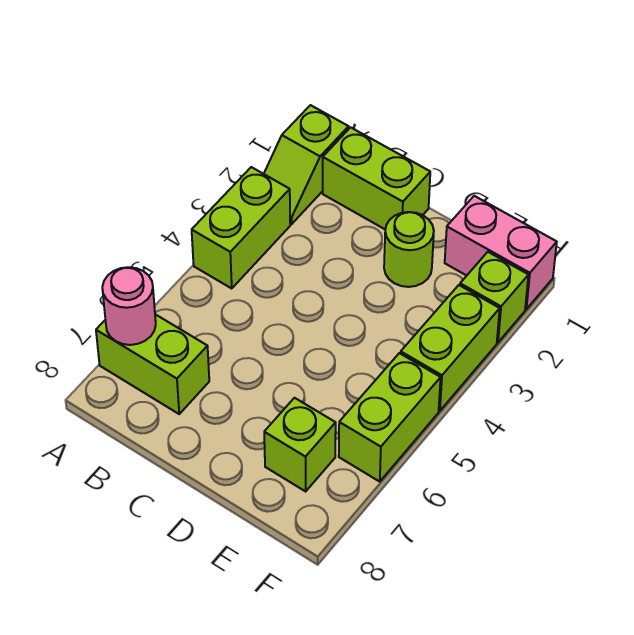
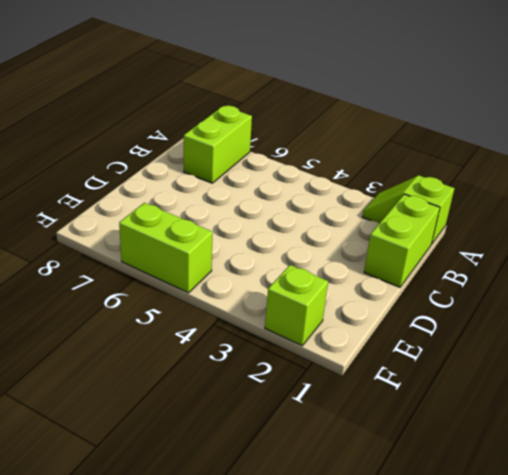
none -> lime 1x2 brick [192,167,290,288]
none -> lime 1x1 round brick [384,212,434,287]

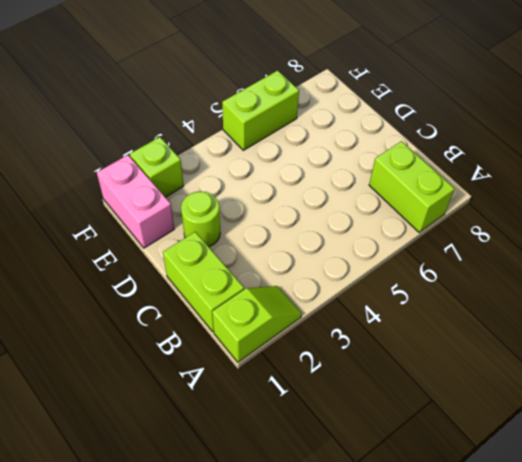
none -> lime 1x2 brick [192,167,290,288]
none -> lime 1x1 brick [264,398,336,491]

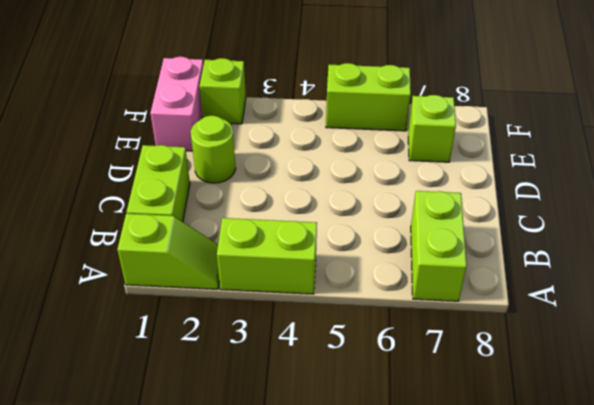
none -> lime 1x2 brick [401,285,500,411]
none -> pink 1x1 round brick [102,267,156,345]

